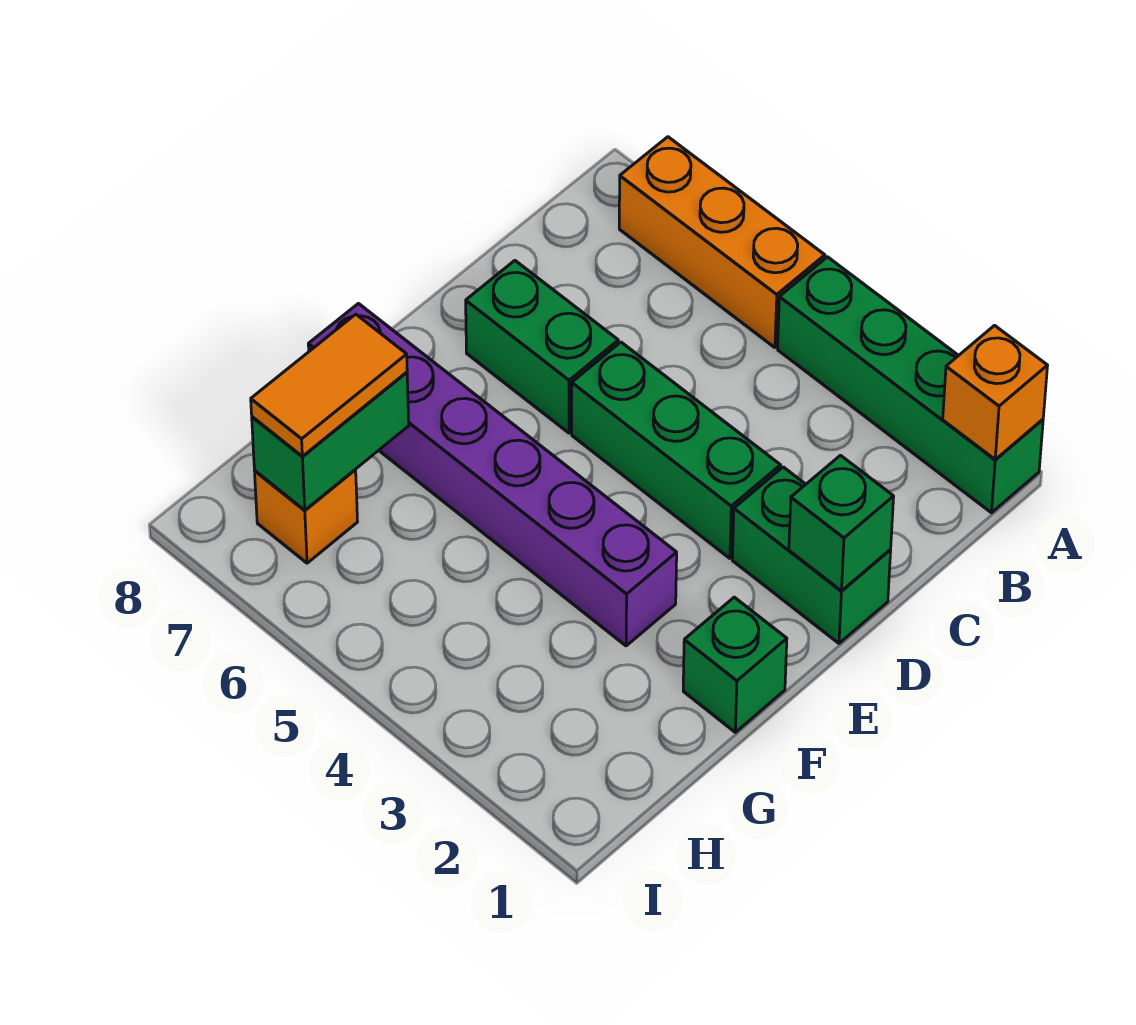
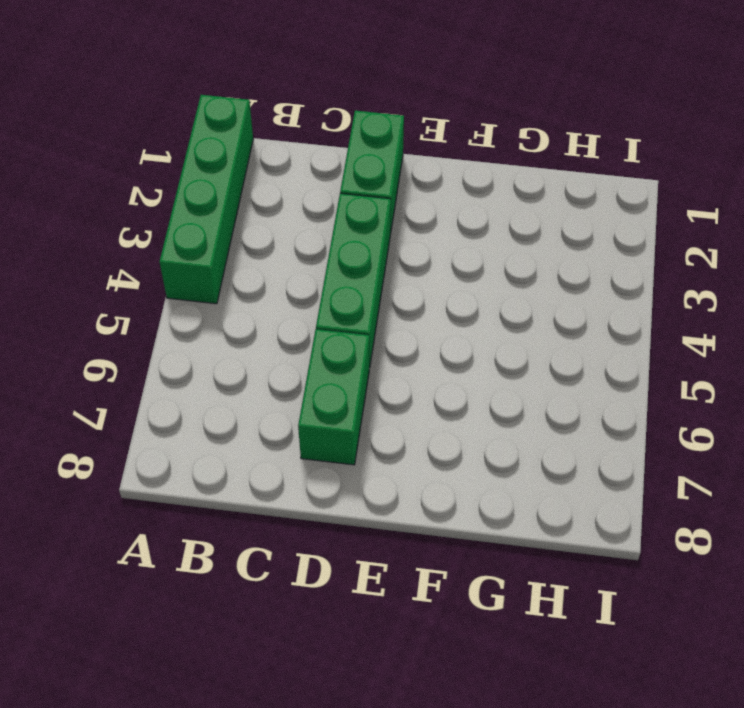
none -> orange 1x3 brick [619,137,825,348]
none -> green 1x1 brick [683,597,787,732]
none -> purple 1x6 brick [308,304,677,646]

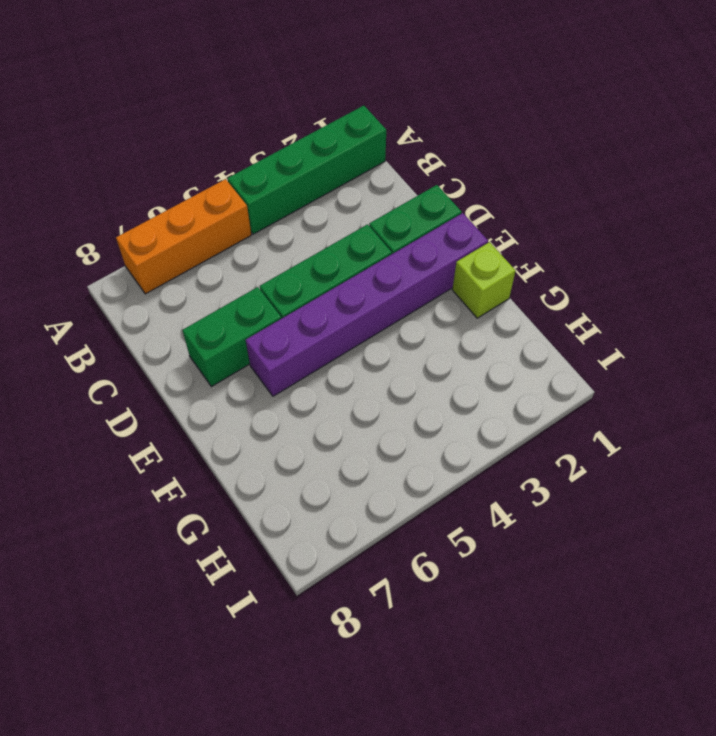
purple 1x6 brick [246,213,488,396] -> purple 1x6 brick moved to [308,304,677,646]
lime 1x1 brick [452,242,515,318] -> green 1x1 brick [683,597,787,732]
none -> orange 1x1 brick [255,470,358,563]
none -> orange 1x1 brick [943,326,1048,459]
none -> green 1x1 brick [789,455,894,591]

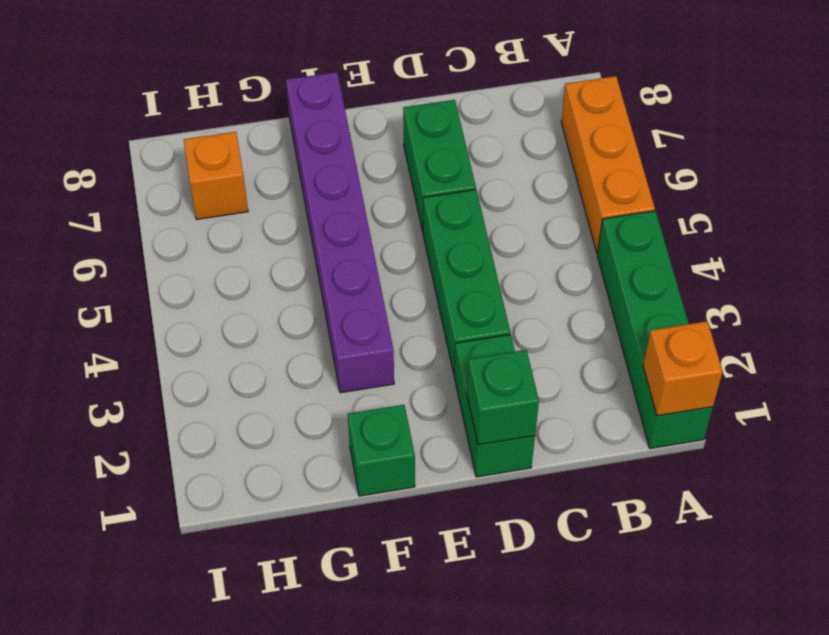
none -> green 1x2 brick [252,372,409,510]
none -> orange 1x2 tile [251,314,407,456]

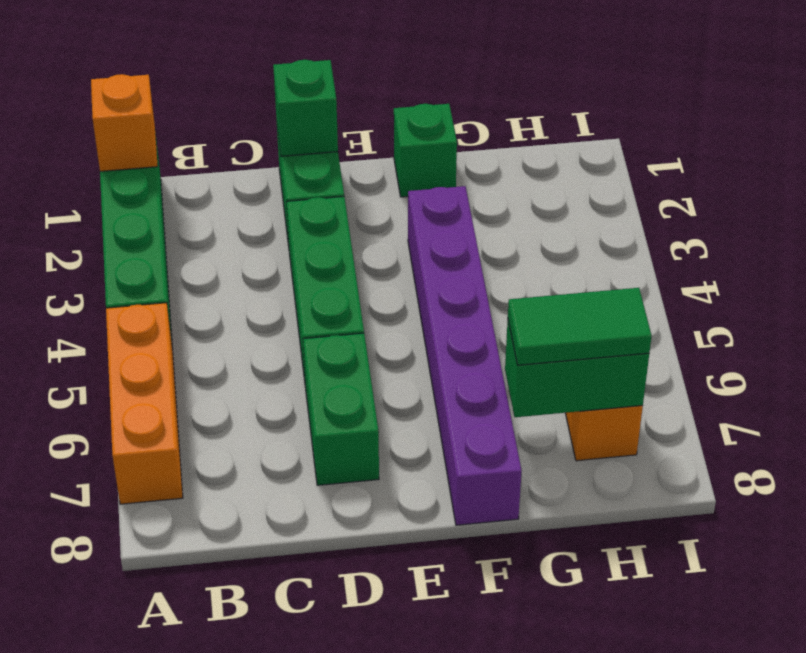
green 1x2 tile [508,288,652,365] -> orange 1x2 tile [251,314,407,456]

